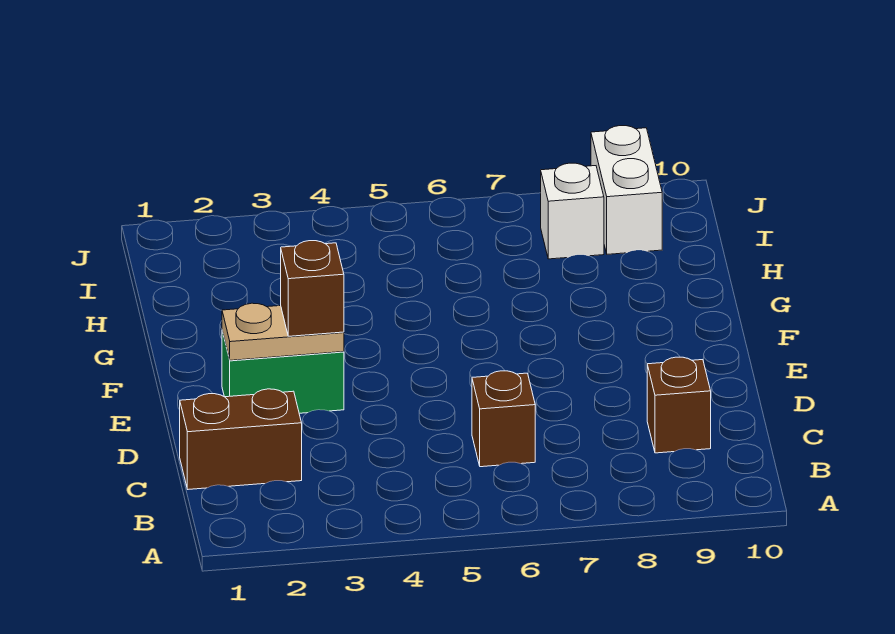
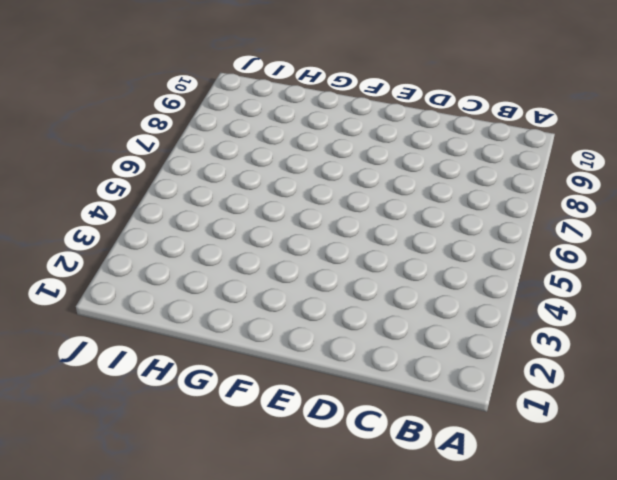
none -> brown 1x2 brick [180,389,302,489]
none -> brown 1x1 brick [472,371,535,467]

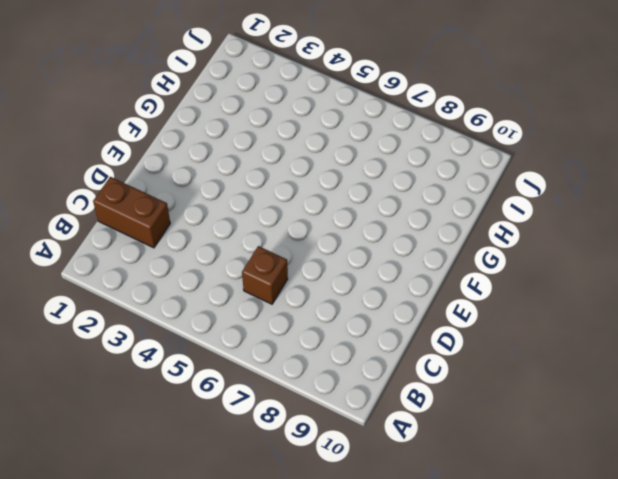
none -> brown 1x1 brick [647,357,711,453]
none -> green 1x2 brick [222,331,344,413]

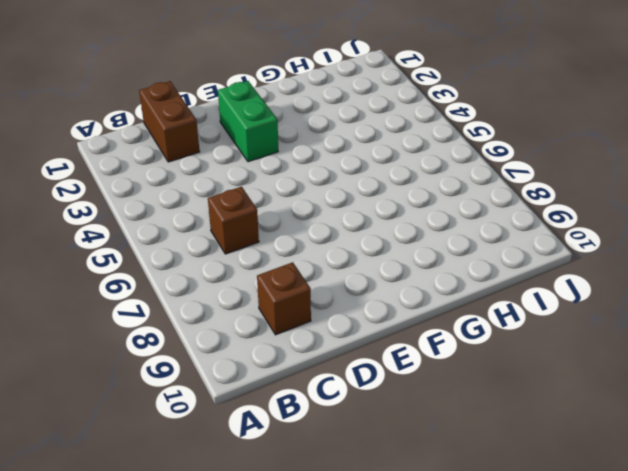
none -> white 1x1 brick [541,163,604,259]
none -> white 1x2 brick [591,126,662,254]

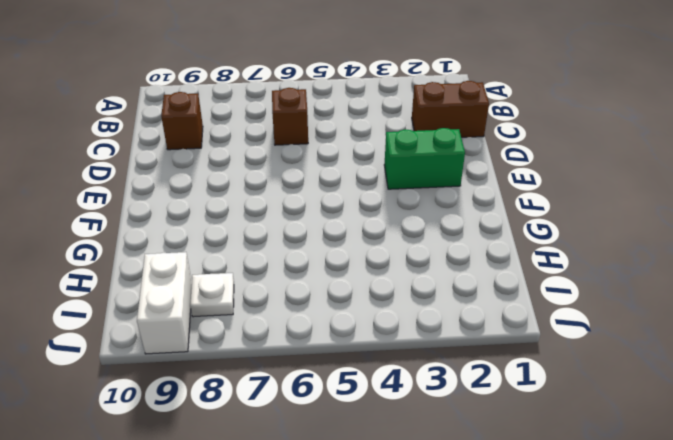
white 1x1 plate [190,273,234,317] -> white 1x1 brick [541,163,604,259]
none -> tan 1x2 plate [222,303,344,360]
none -> brown 1x1 brick [281,241,344,336]

